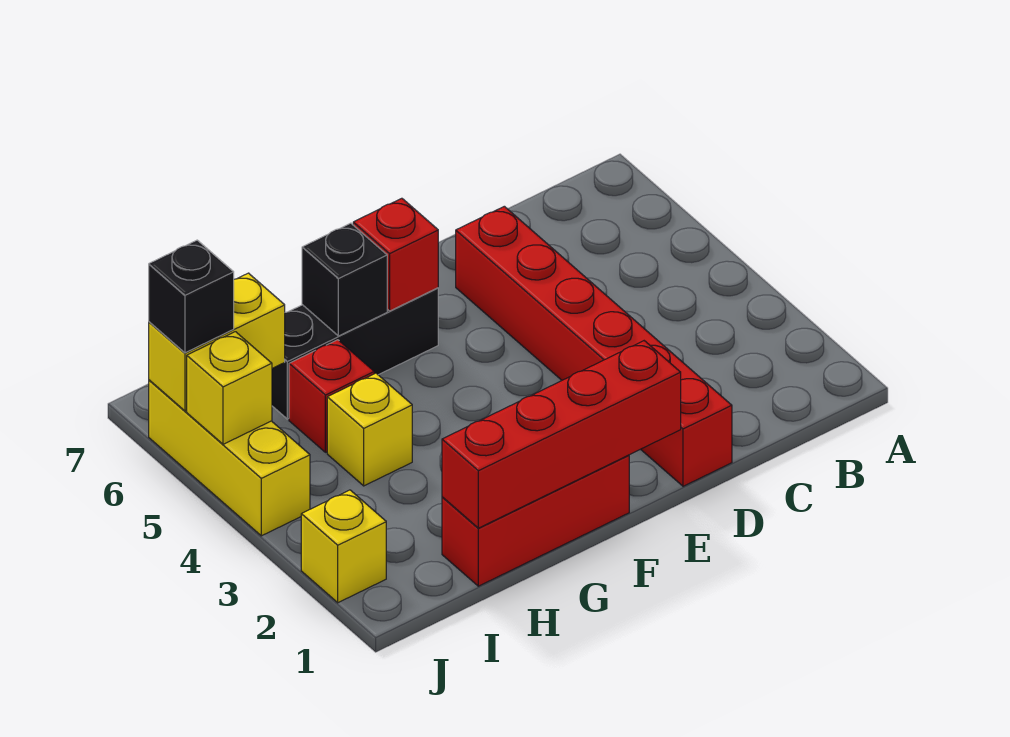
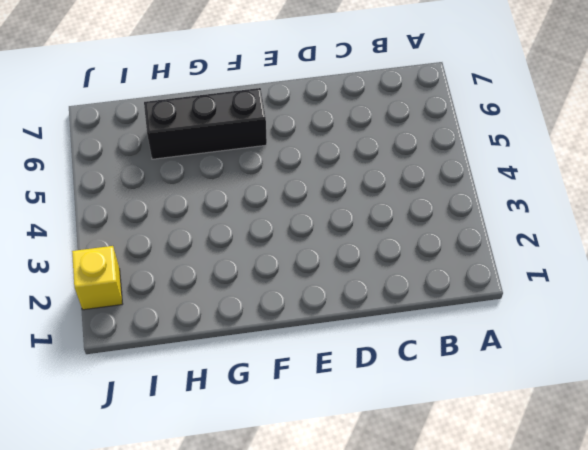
none -> red 1x6 brick [456,206,732,486]
none -> red 1x3 brick [442,455,629,586]
none -> yellow 1x1 brick [327,373,412,486]

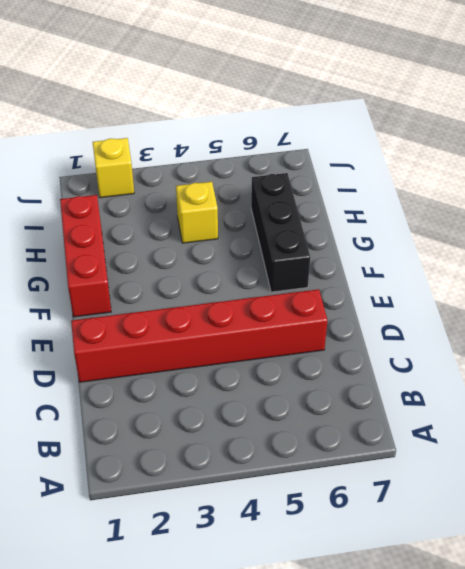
none -> red 1x1 brick [289,340,374,452]
none -> yellow 1x3 brick [149,380,310,536]
none -> red 1x4 brick [442,341,681,528]

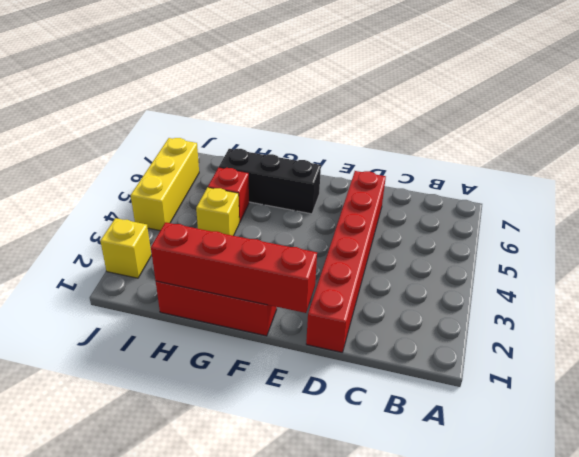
none -> red 1x1 brick [353,198,438,311]
none -> black 1x1 brick [302,223,387,336]
none -> yellow 1x2 brick [149,273,285,411]

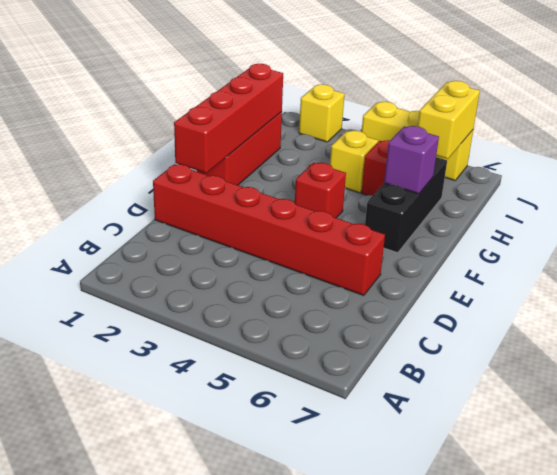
red 1x1 brick [295,163,346,218] -> red 1x1 brick moved to [353,198,438,311]
purple 1x1 brick [384,126,439,194] -> black 1x1 brick [302,223,387,336]
none -> yellow 1x1 brick [187,332,272,444]
none -> black 1x1 brick [149,240,234,353]

